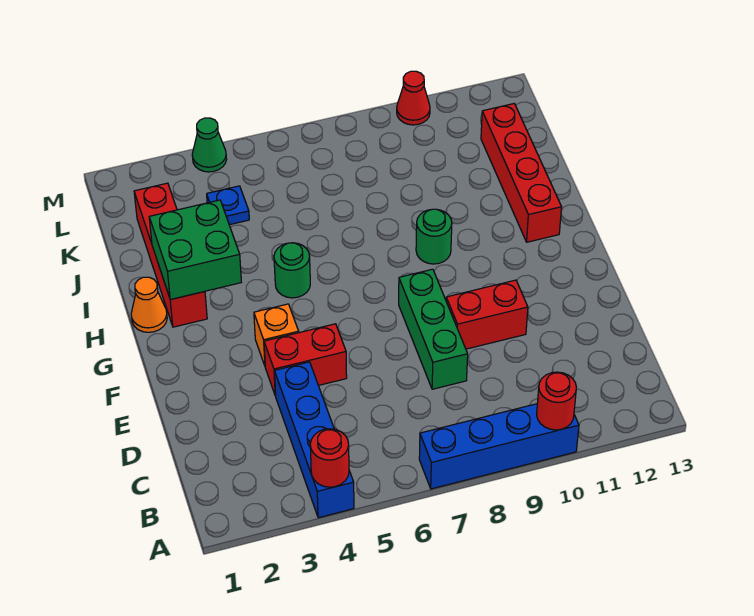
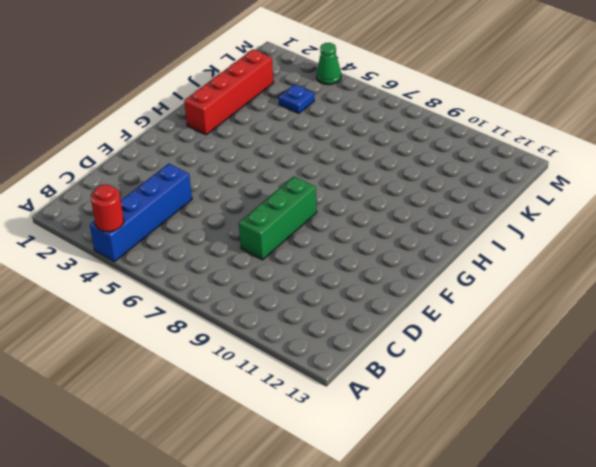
none -> blue 1x4 brick [419,404,579,489]
none -> red 1x2 brick [264,324,347,396]
none -> red 1x2 brick [446,280,528,349]

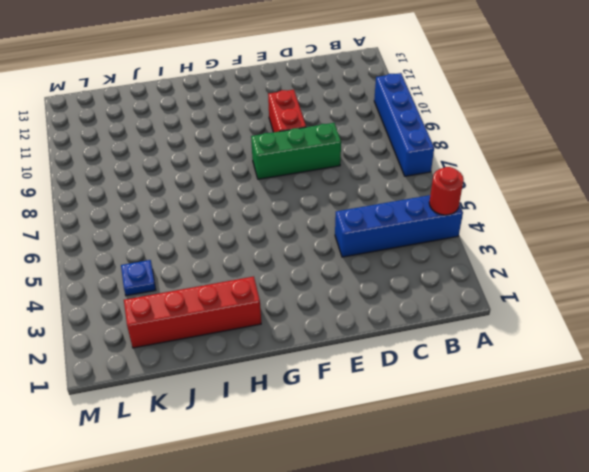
none -> red 1x2 brick [264,324,347,396]
none -> orange 1x1 brick [254,304,299,365]
none -> orange 1x1 cone [131,277,167,332]

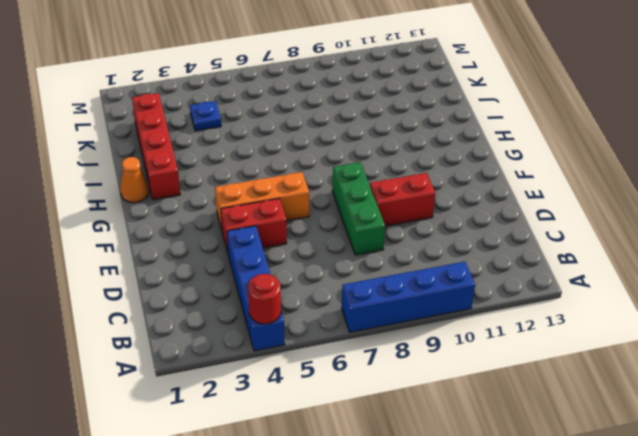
orange 1x3 brick [215,172,309,230] -> orange 1x1 brick [254,304,299,365]
none -> green 1x1 round brick [274,243,310,298]
none -> green 1x1 round brick [416,209,452,264]
none -> red 1x4 brick [481,104,562,242]

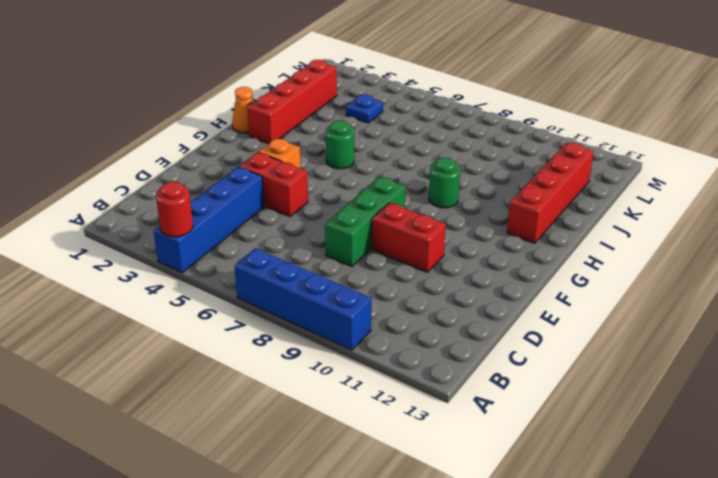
none -> green 1x1 cone [192,118,227,172]
none -> red 1x1 cone [397,71,430,125]
none -> red 1x1 round brick [537,372,576,430]

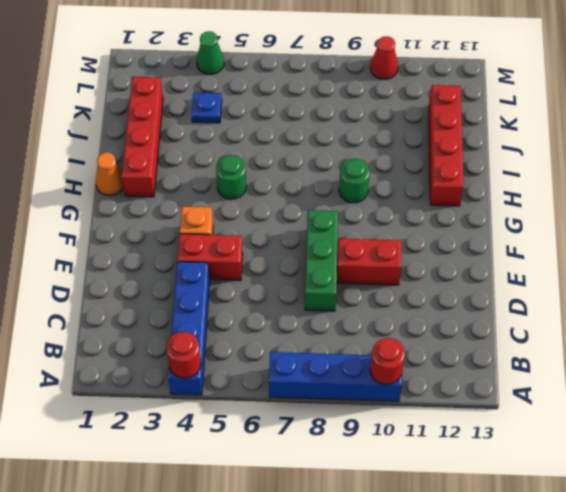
none -> green 2x2 brick [149,200,241,300]

